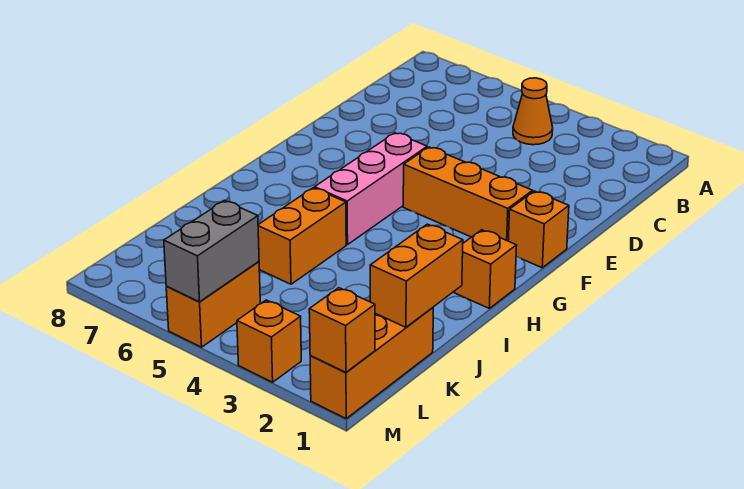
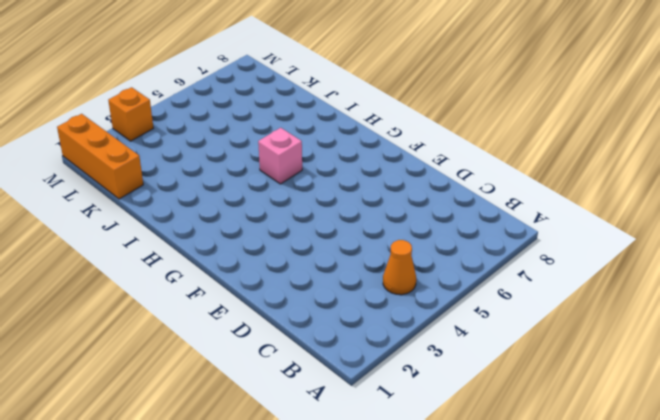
pink 1x1 brick [258,128,302,184] -> pink 1x3 brick [315,133,427,245]
none -> orange 1x1 brick [508,191,569,268]
none -> orange 1x3 brick [403,147,533,241]
none -> orange 1x1 brick [455,230,517,308]

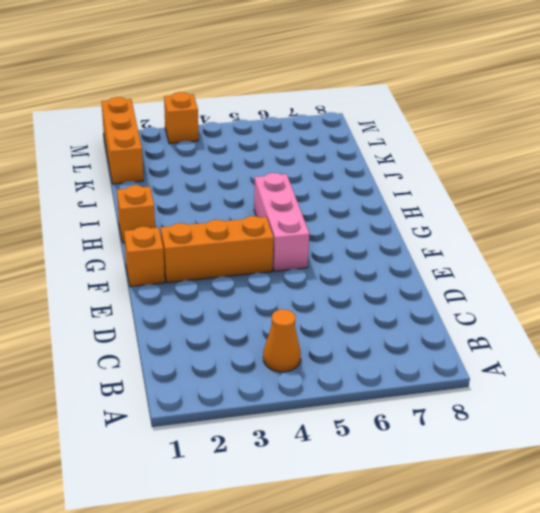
none -> orange 1x2 brick [258,188,346,284]
none -> orange 1x2 brick [166,262,260,347]
none -> orange 1x2 brick [370,224,463,327]

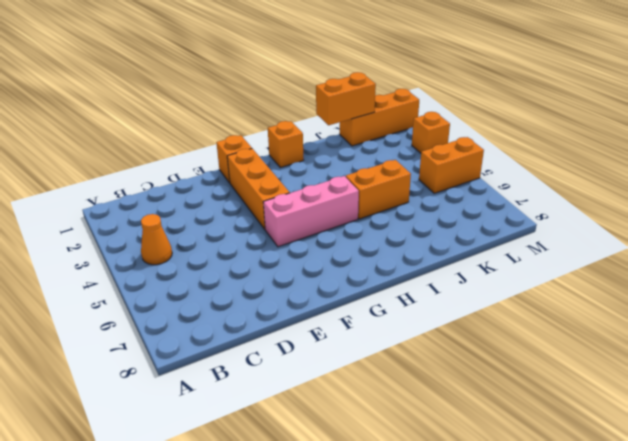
none -> grey 1x2 brick [164,200,259,302]
none -> orange 1x1 brick [309,288,375,373]

